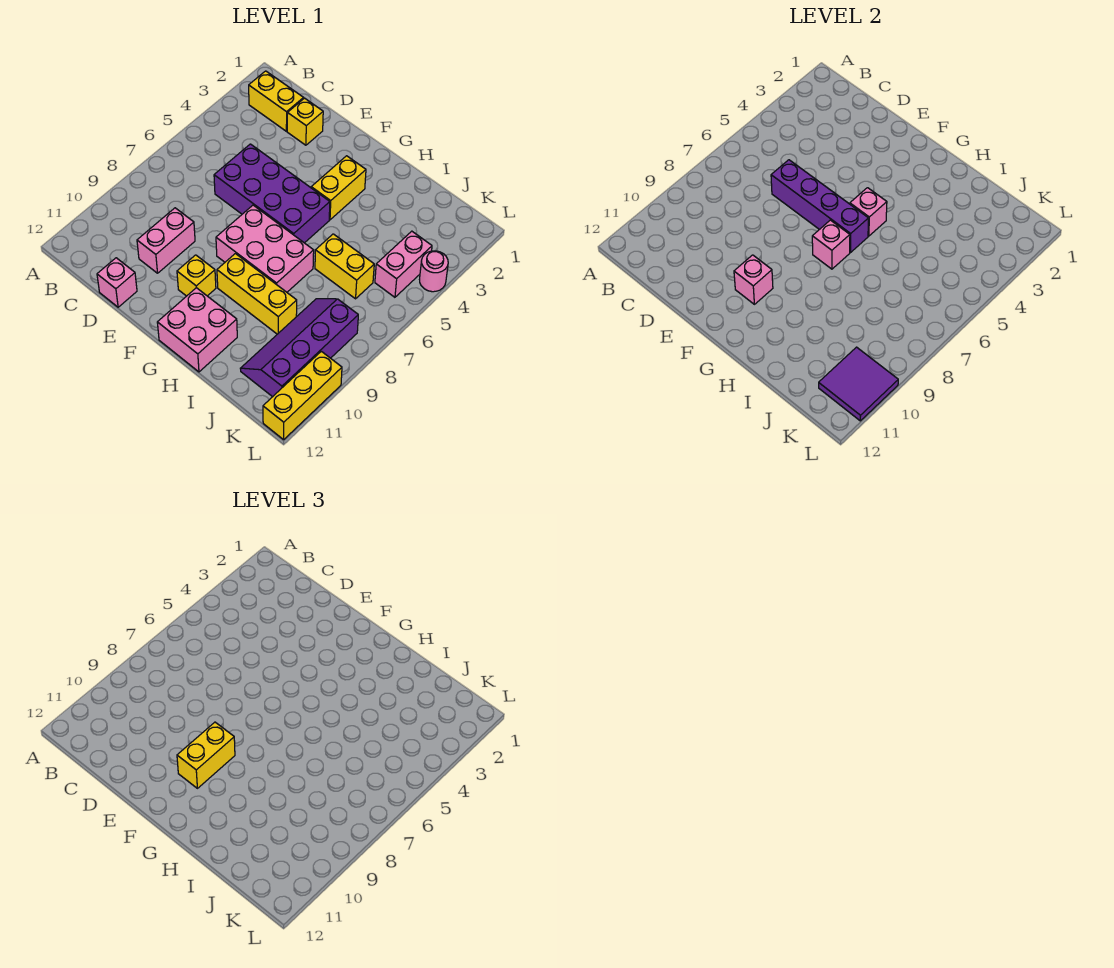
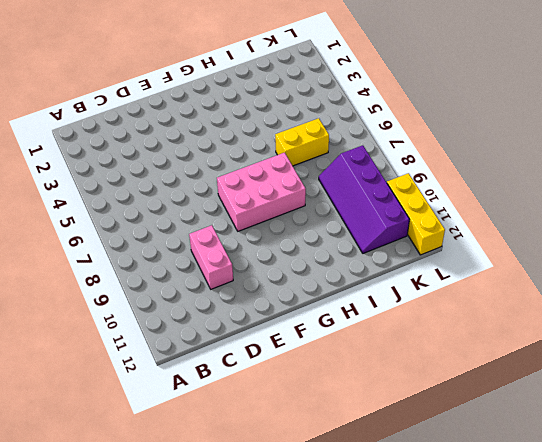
none -> yellow 1x2 brick [249,71,304,131]
none -> yellow 1x1 brick [287,98,323,145]
none -> purple 2x4 brick [214,144,330,243]

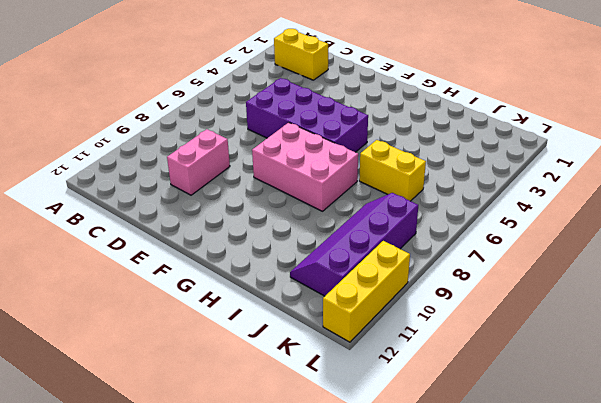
none -> yellow 1x1 brick [287,98,323,145]
none -> pink 1x1 brick [97,258,137,307]
none -> yellow 1x1 brick [177,255,216,296]

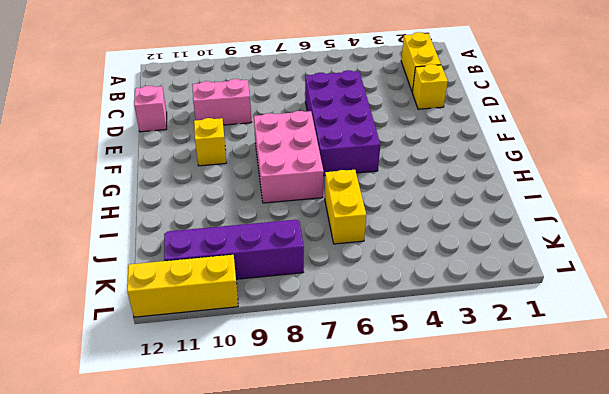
none -> yellow 1x2 brick [311,156,366,220]
none -> yellow 1x3 brick [217,254,297,334]
none -> pink 2x2 brick [157,288,237,372]

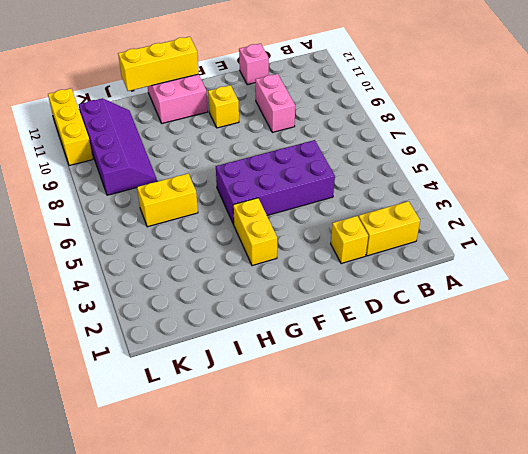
yellow 1x3 brick [118,37,199,91] -> yellow 1x3 brick moved to [217,254,297,334]
none -> pink 2x3 brick [216,205,314,292]
none -> pink 1x2 brick [375,231,432,297]
none -> pink 1x1 round brick [420,251,448,292]

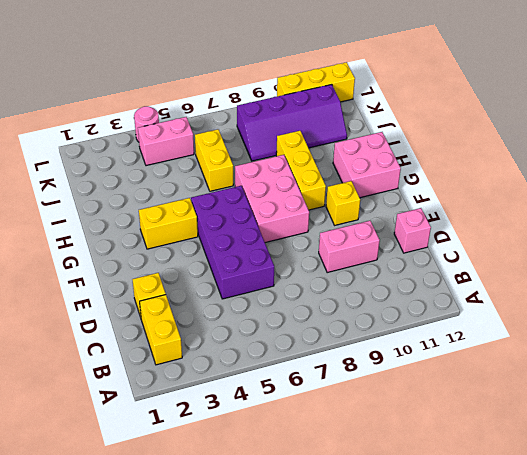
none -> purple 1x4 brick [771,160,868,252]
none -> pink 1x1 brick [734,255,773,304]
none -> pink 1x1 brick [850,188,887,236]

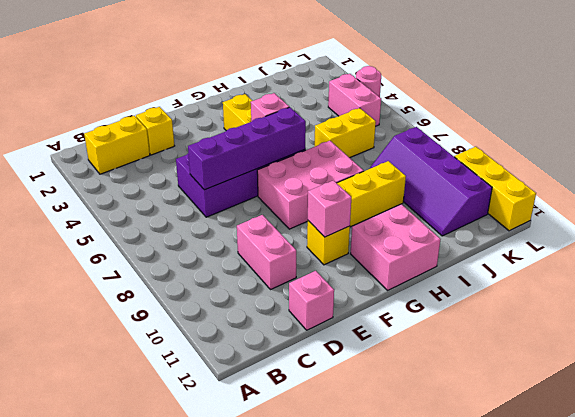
none -> pink 1x1 brick [812,220,850,269]
none -> purple 2x2 tile [819,347,898,421]
none -> yellow 1x2 brick [177,722,235,788]

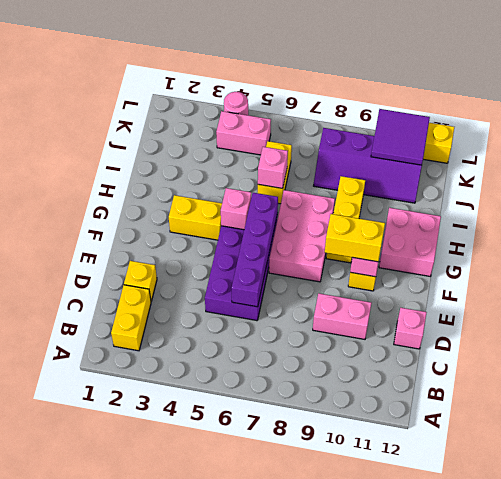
pink 1x1 brick [258,147,288,188] -> pink 1x1 brick moved to [812,220,850,269]

